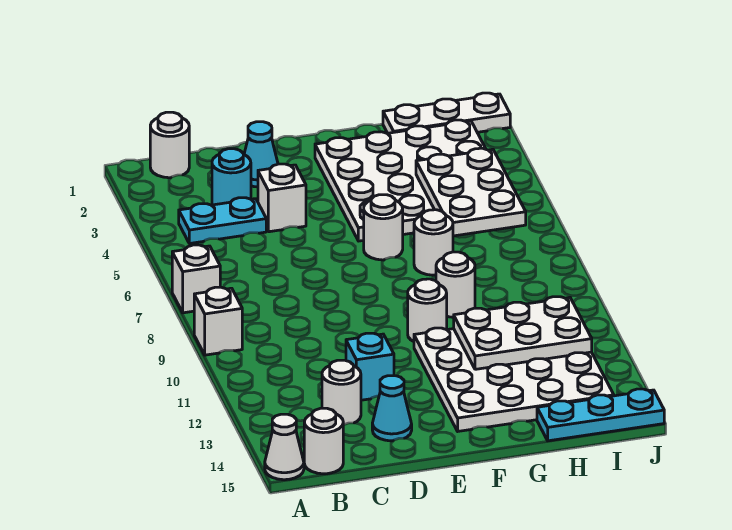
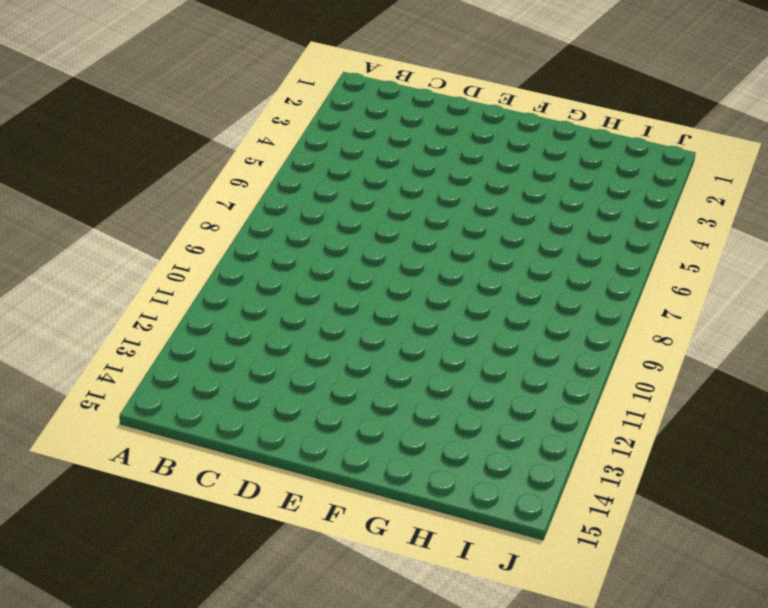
none -> white 1x1 brick [172,245,220,313]
none -> white 1x1 brick [194,287,242,355]
none -> white 1x1 cone [265,414,304,480]

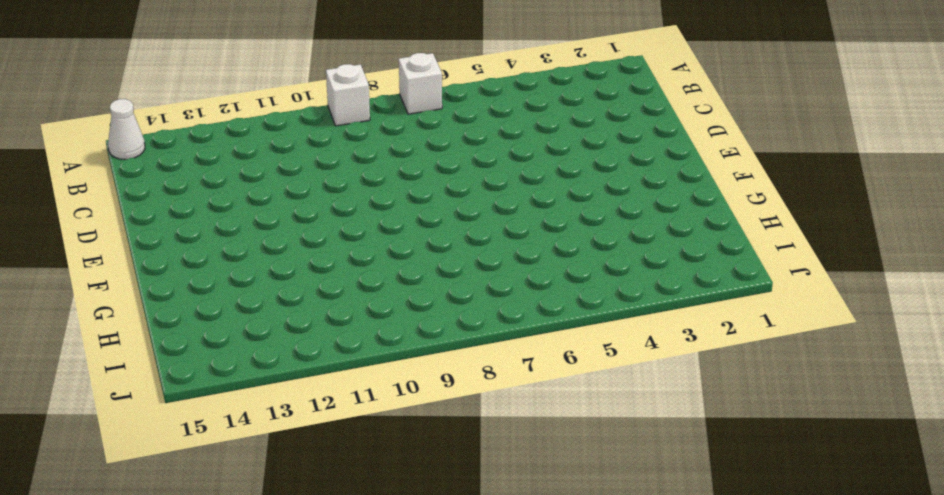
none -> white 1x1 round brick [150,112,189,178]
none -> cyan 1x2 plate [179,198,266,244]
none -> white 1x1 round brick [304,408,343,474]

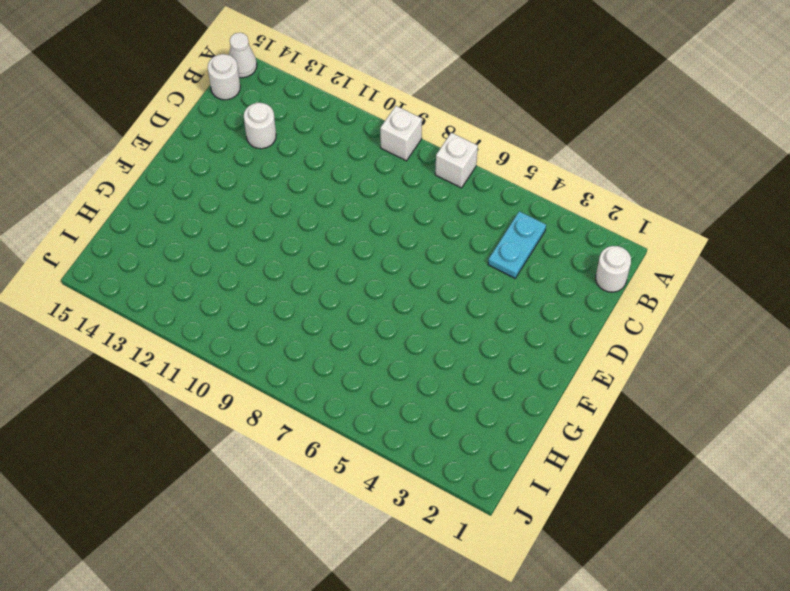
none -> cyan 1x1 round brick [212,149,251,205]
none -> cyan 1x1 cone [244,122,278,187]
none -> white 1x1 brick [258,164,306,232]

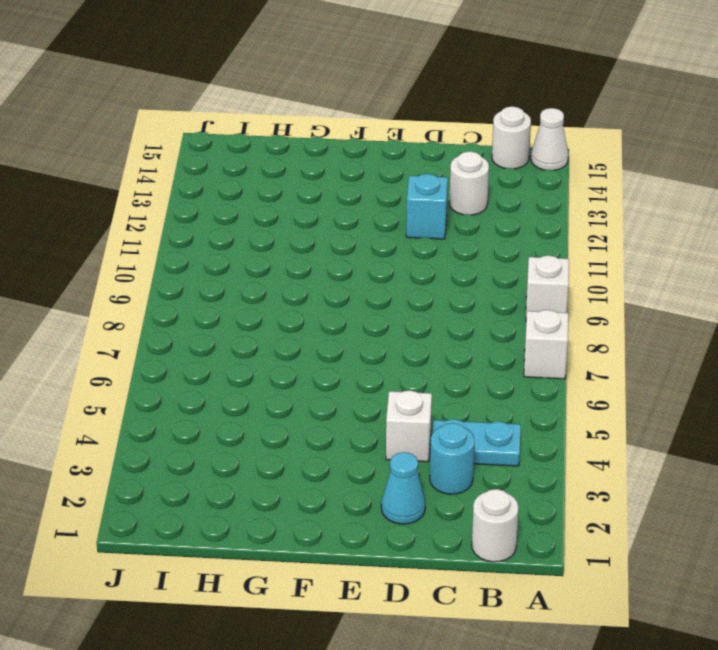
none -> cyan 1x1 cone [372,376,412,441]
none -> white 4x4 plate [315,120,486,241]
none -> white 1x1 round brick [364,195,403,260]

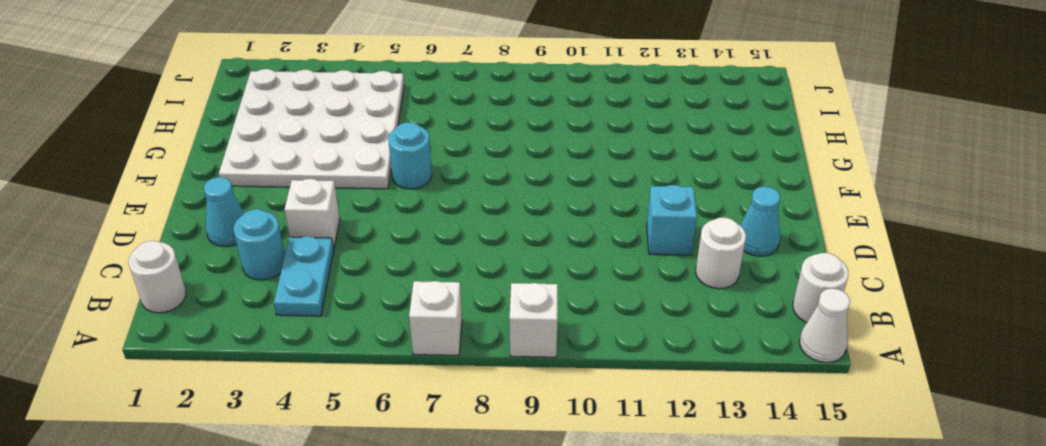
cyan 1x1 round brick [388,122,432,189] -> white 1x1 round brick [364,195,403,260]
none -> white 1x1 round brick [408,279,447,341]
none -> white 4x4 plate [414,328,614,431]
none -> white 1x1 round brick [414,210,453,275]

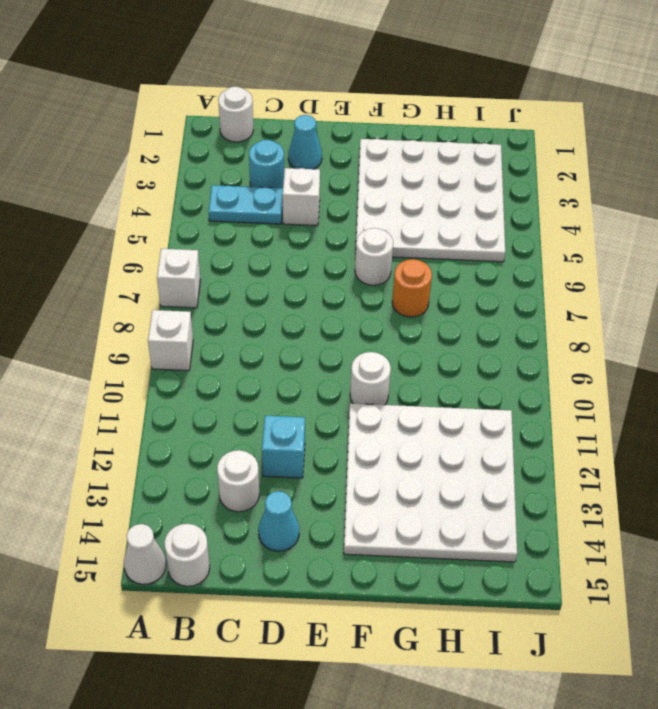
orange 1x1 round brick [392,259,432,317] -> white 1x1 round brick [414,210,453,275]
none -> white 1x1 round brick [436,252,475,317]
none -> white 1x3 plate [383,93,510,133]
none -> cyan 1x3 plate [537,389,664,441]

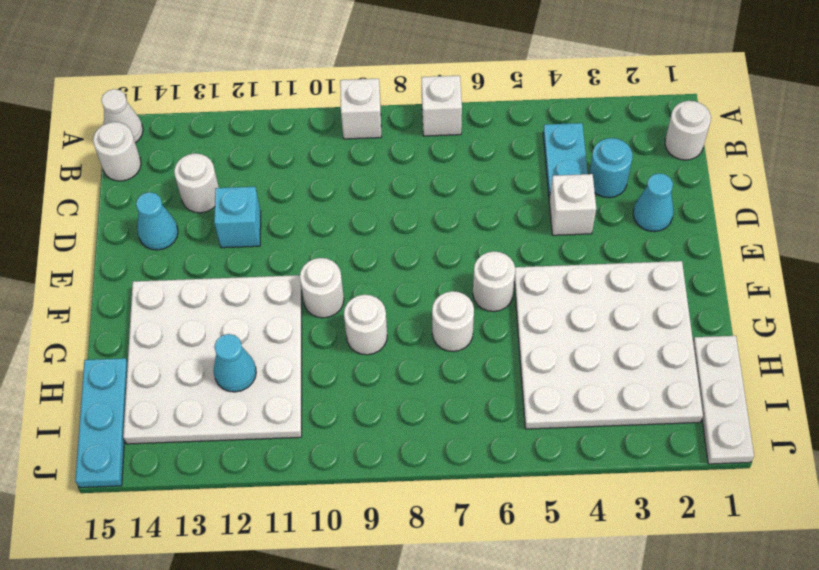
cyan 1x1 cone [214,334,256,392] -> white 2x3 plate [454,297,592,369]
none -> white 2x3 plate [416,148,526,236]

